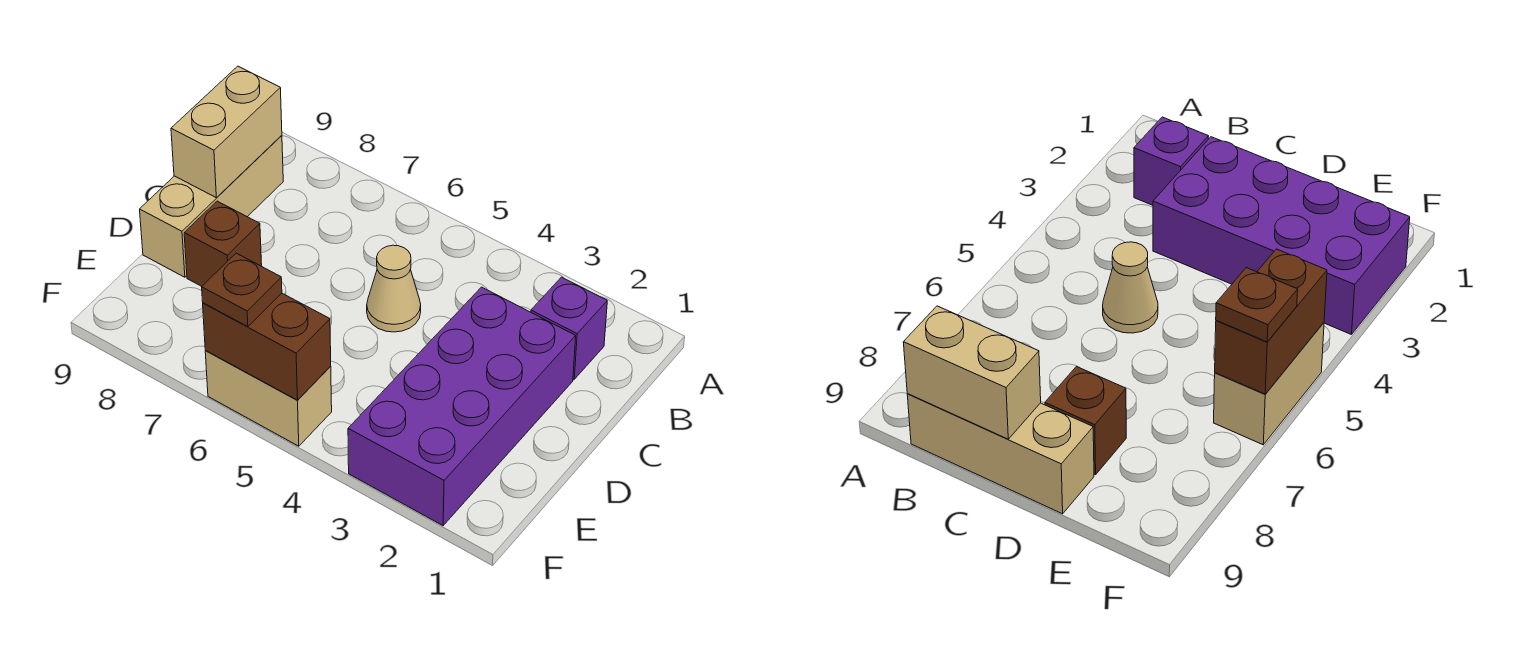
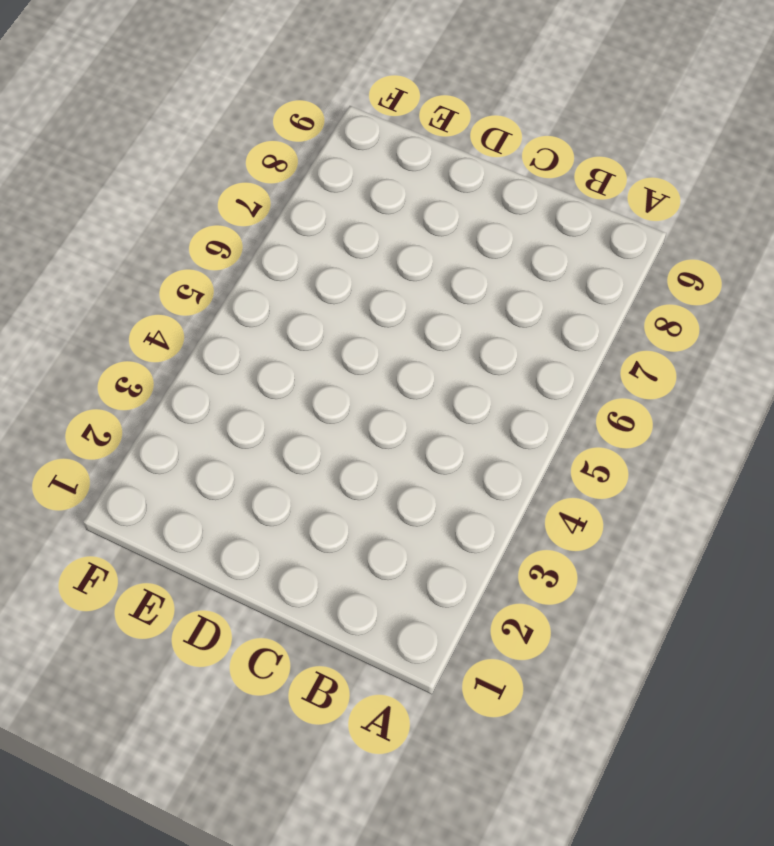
none -> purple 1x1 brick [531,277,607,379]
none -> tan 1x3 brick [140,135,283,277]

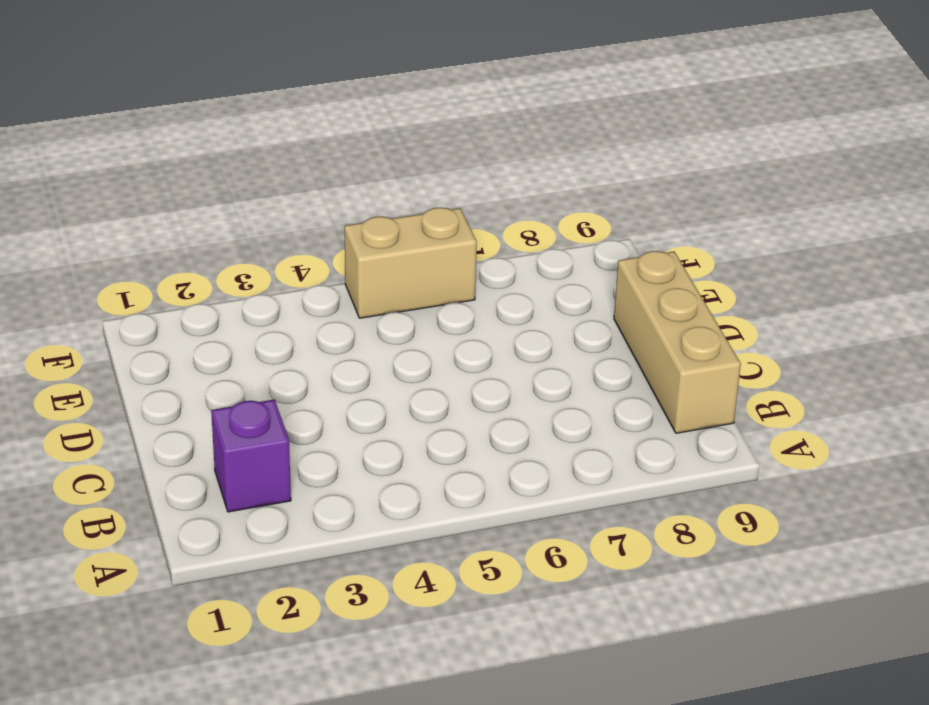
none -> purple 2x4 brick [348,287,576,525]
none -> tan 1x1 cone [367,245,421,332]

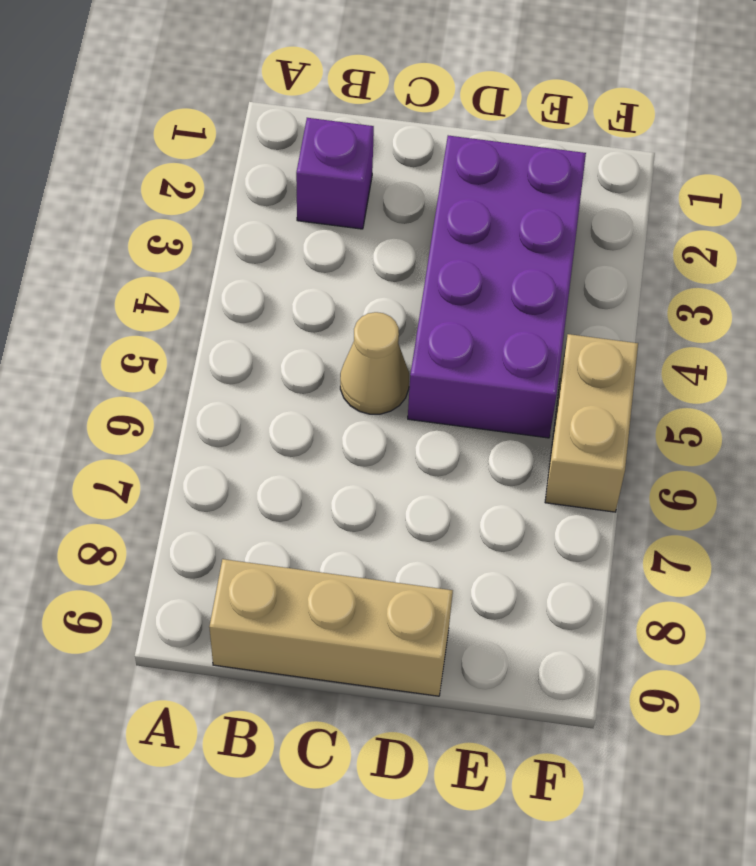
purple 2x4 brick [408,136,586,438] -> purple 2x4 brick turned to [348,287,576,525]
none -> brown 1x1 brick [184,201,262,286]
none -> tan 1x2 brick [171,66,282,198]

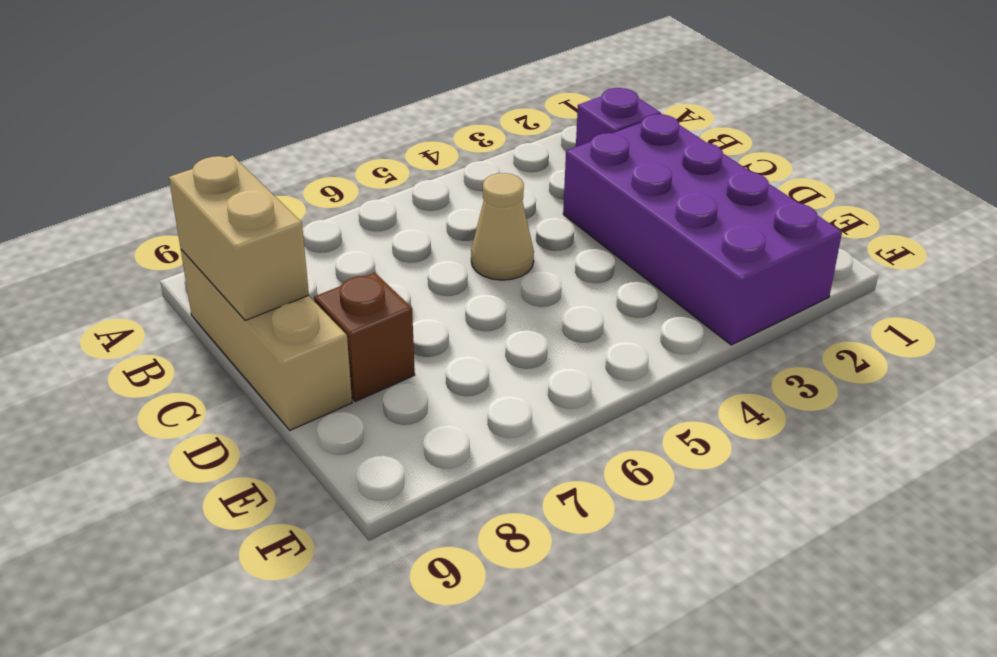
none -> tan 1x2 brick [205,351,332,446]
none -> brown 1x2 brick [203,293,331,400]

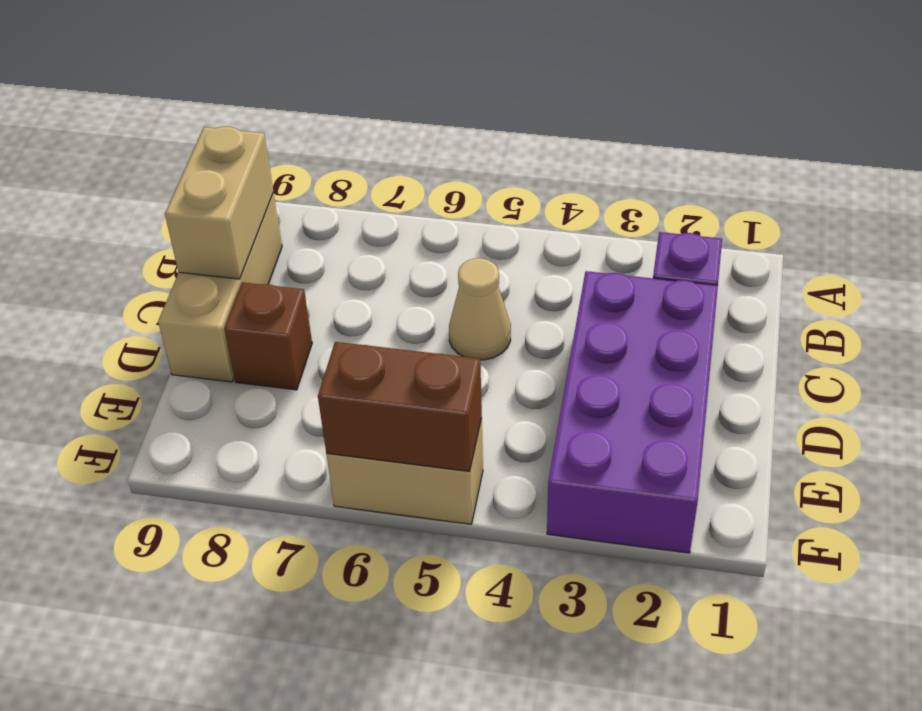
none -> brown 1x1 plate [202,253,282,327]

